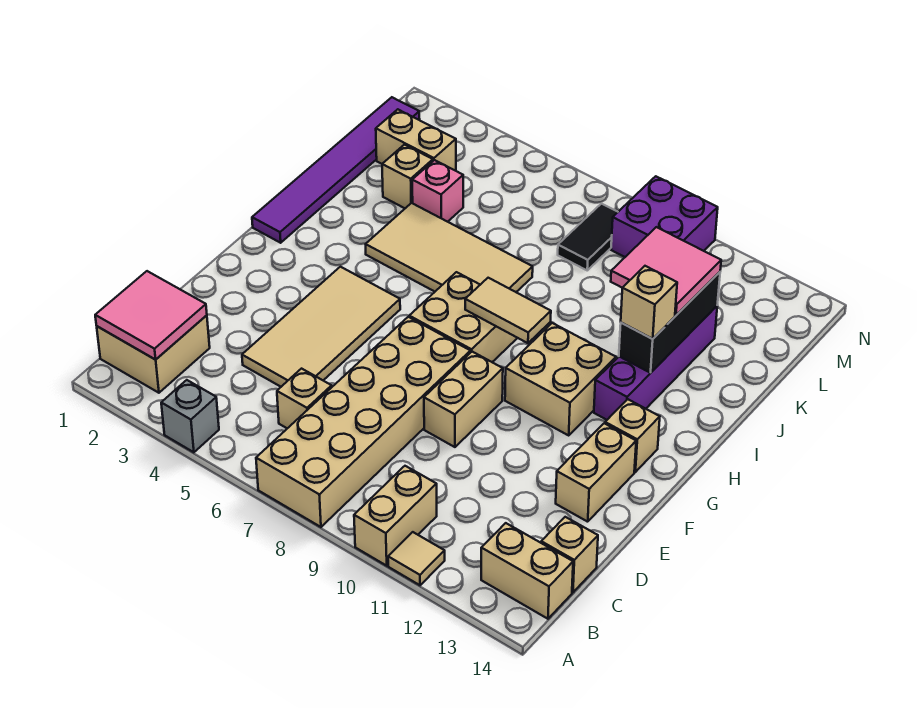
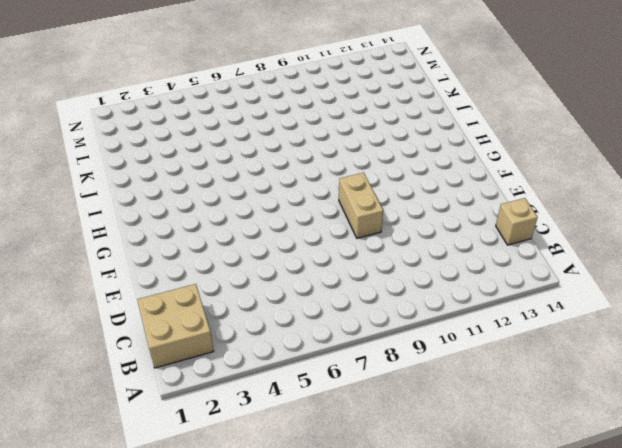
none -> grey 1x1 brick [161,380,219,452]
none -> tan 2x6 brick [256,317,470,527]
none -> tan 1x2 brick [354,466,437,566]

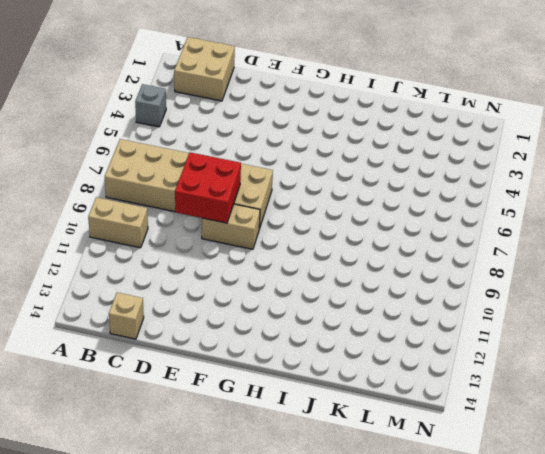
red 2x2 brick [175,152,241,223] -> none
none -> tan 1x1 tile [388,532,445,585]
none -> tan 1x2 brick [481,523,573,619]
none -> tan 1x1 brick [277,369,332,428]

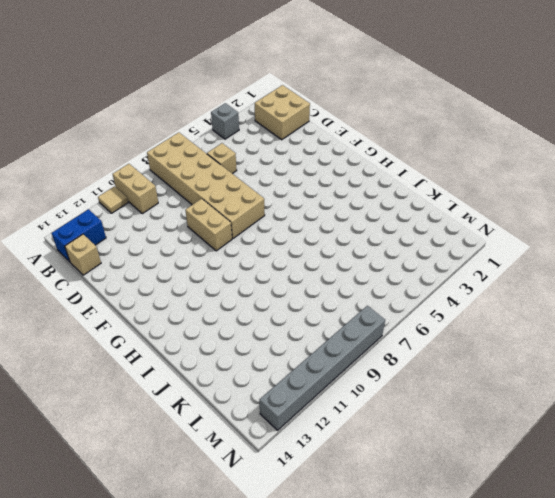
blue 1x2 brick [52,209,106,262] -> tan 1x2 brick [481,523,573,619]
grey 1x6 brick [260,306,385,430] -> purple 2x2 brick [611,176,718,257]
none -> tan 2x4 tile [242,267,400,387]
none -> tan 1x2 brick [556,423,636,522]
none -> tan 2x2 brick [409,272,517,362]

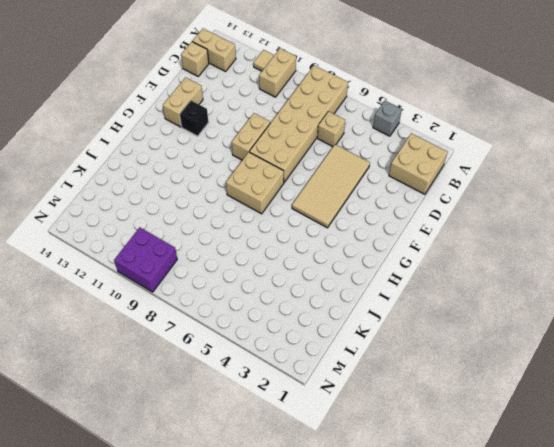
black 1x1 brick [180,101,208,136] -> none
none -> tan 2x2 brick [505,323,616,435]
none -> tan 1x1 brick [605,399,660,472]
none -> purple 1x6 tile [252,97,420,243]

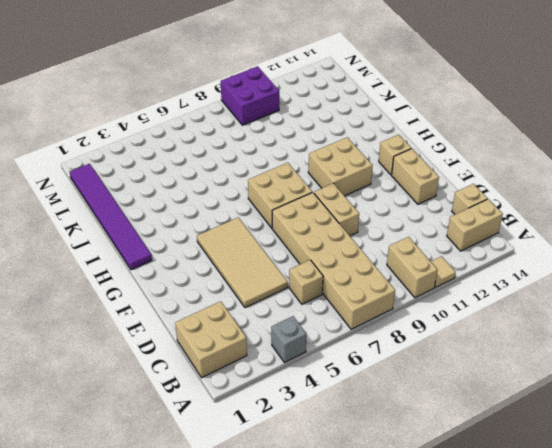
none -> purple 1x4 brick [594,306,717,420]
none -> tan 2x4 tile [366,203,533,292]
none -> tan 1x1 brick [382,145,433,208]

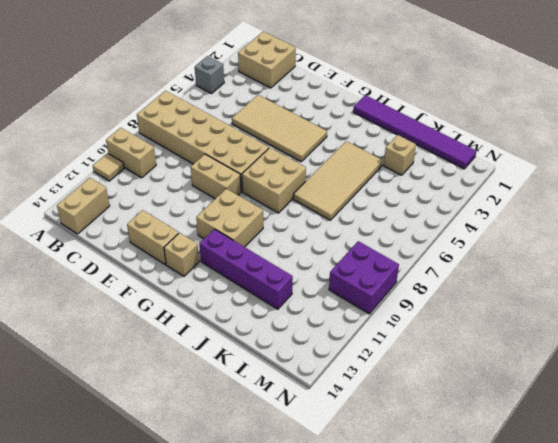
none -> tan 1x1 brick [277,369,332,428]
none -> tan 1x1 brick [541,517,598,592]
none -> pink 1x1 brick [412,160,463,222]

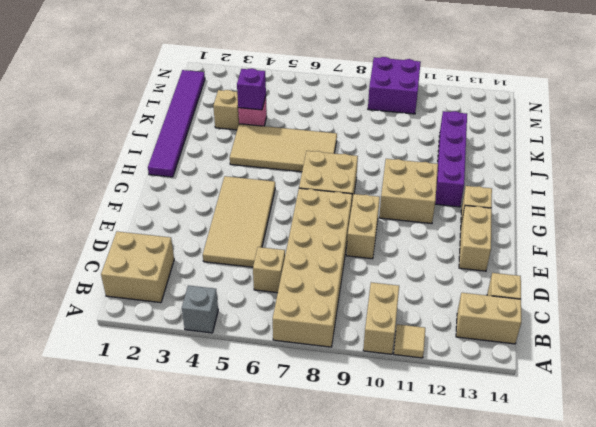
purple 1x1 brick [237,68,266,110] -> none
none -> tan 1x2 brick [376,109,456,171]
none -> black 1x2 tile [558,204,618,270]
none -> pink 2x2 tile [95,271,207,360]

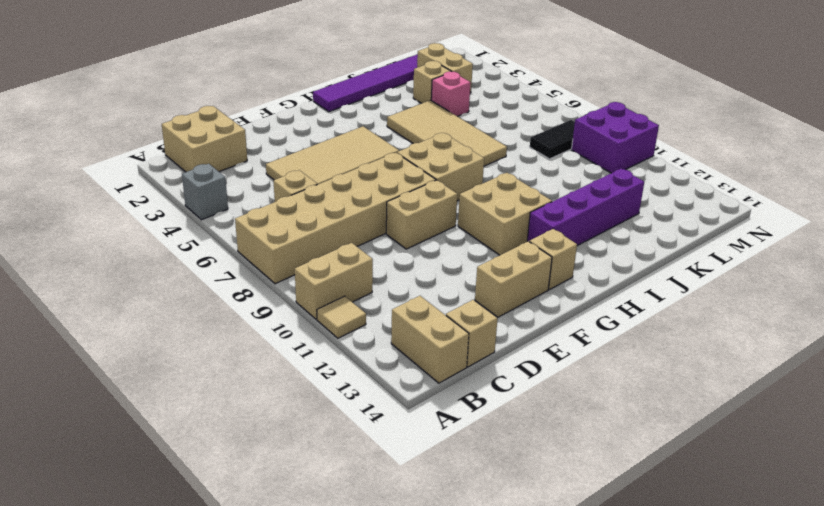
none -> pink 2x2 tile [95,271,207,360]
none -> tan 1x2 tile [465,278,551,343]
none -> black 1x3 brick [619,272,720,373]

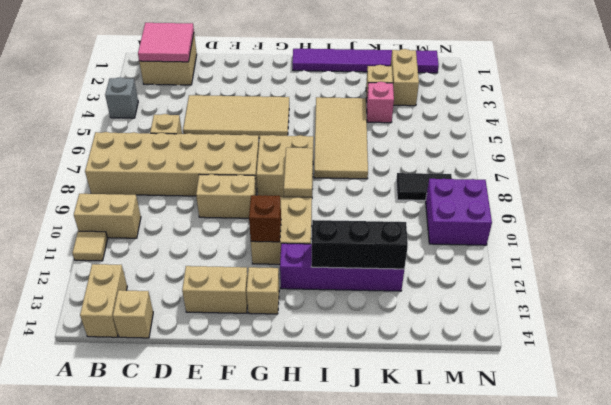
brown 1x1 brick [249,195,281,242] -> none
none -> tan 1x1 brick [621,266,677,339]
none -> pink 2x2 tile [611,227,721,315]

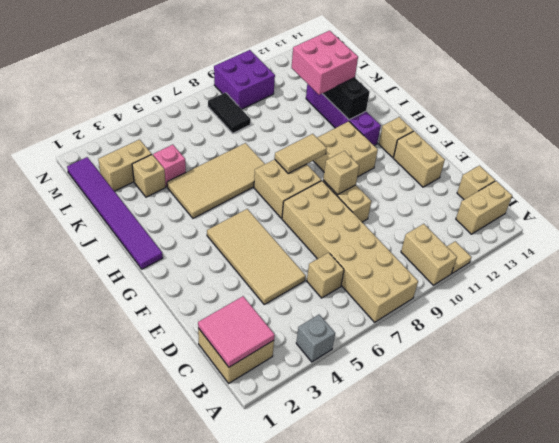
tan 1x1 brick [323,151,359,195] -> tan 1x1 brick moved to [621,266,677,339]
pink 2x2 brick [292,31,358,95] -> pink 2x2 tile [611,227,721,315]

